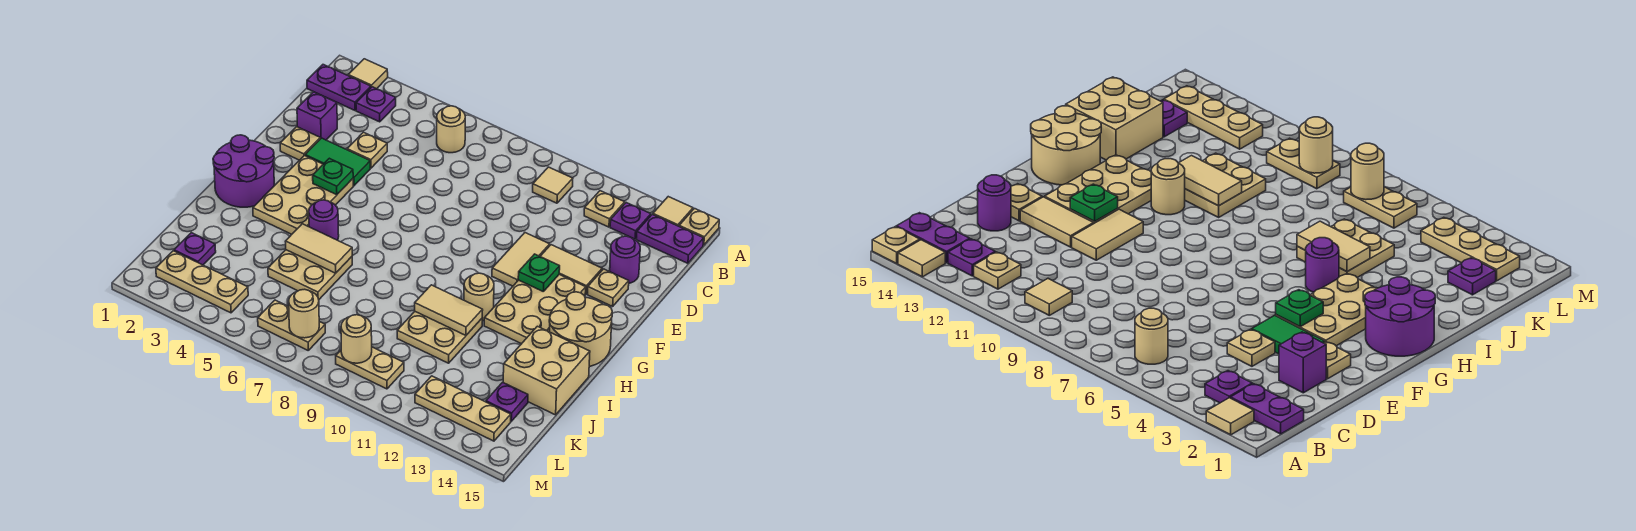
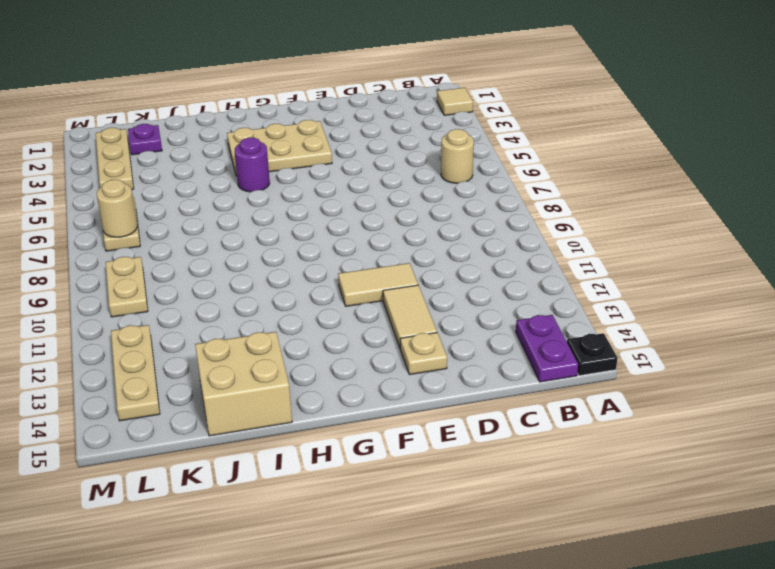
black 1x1 plate [567,333,617,376] -> tan 1x1 plate [679,209,719,245]
none -> tan 1x1 tile [653,197,693,226]
none -> purple 1x2 plate [307,65,371,110]
none -> purple 1x1 plate [356,87,396,122]
none -> tan 1x1 tile [533,167,573,203]

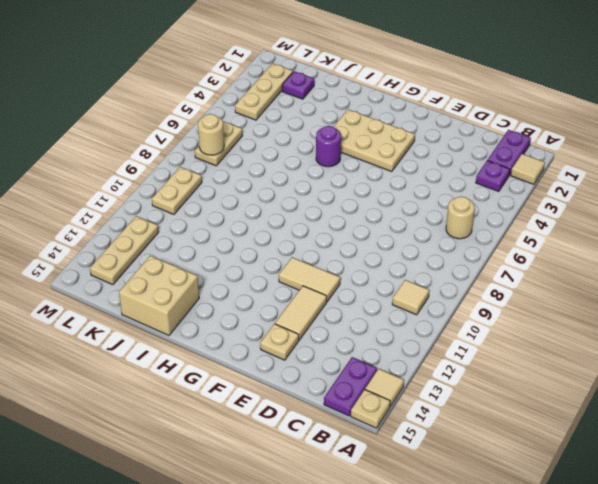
none -> tan 1x1 plate [584,191,625,227]
none -> purple 1x1 plate [610,203,651,239]
none -> purple 1x1 brick [297,92,337,140]
none -> tan 1x1 plate [347,132,387,168]

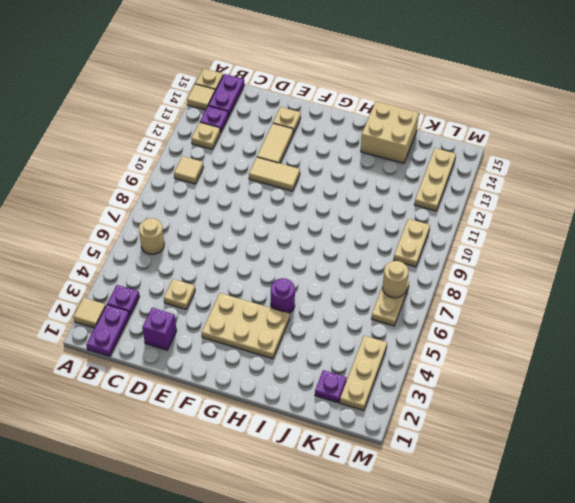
none -> purple 1x1 round brick [610,236,640,283]
none -> tan 1x1 plate [280,127,320,160]
none -> green 1x2 tile [305,138,370,186]
none -> tan 2x3 plate [484,274,586,344]

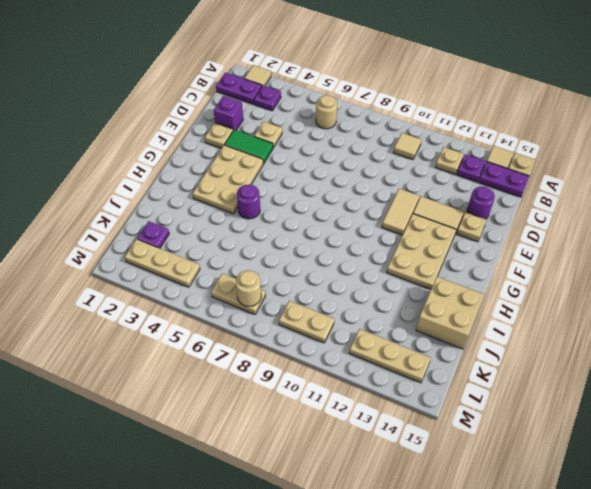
none -> purple 2x2 round brick [213,135,274,207]
none -> tan 2x2 round brick [549,292,612,366]
none -> tan 1x1 round brick [464,273,494,321]
none -> tan 2x2 plate [268,250,352,299]

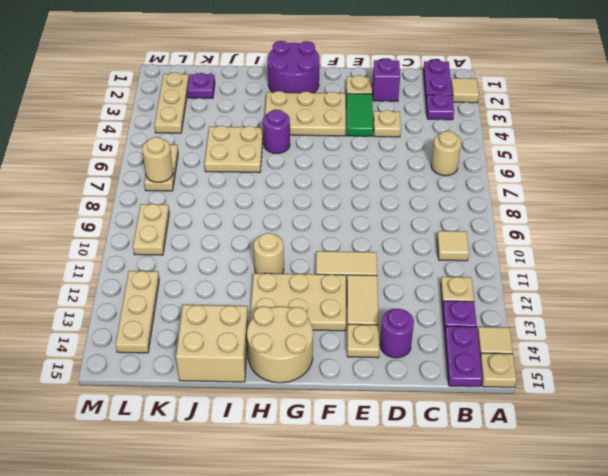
none -> tan 2x2 plate [397,312,482,363]
none -> purple 1x1 plate [486,382,528,421]
none -> green 1x1 plate [313,158,353,195]
none -> green 1x1 plate [518,254,560,291]

